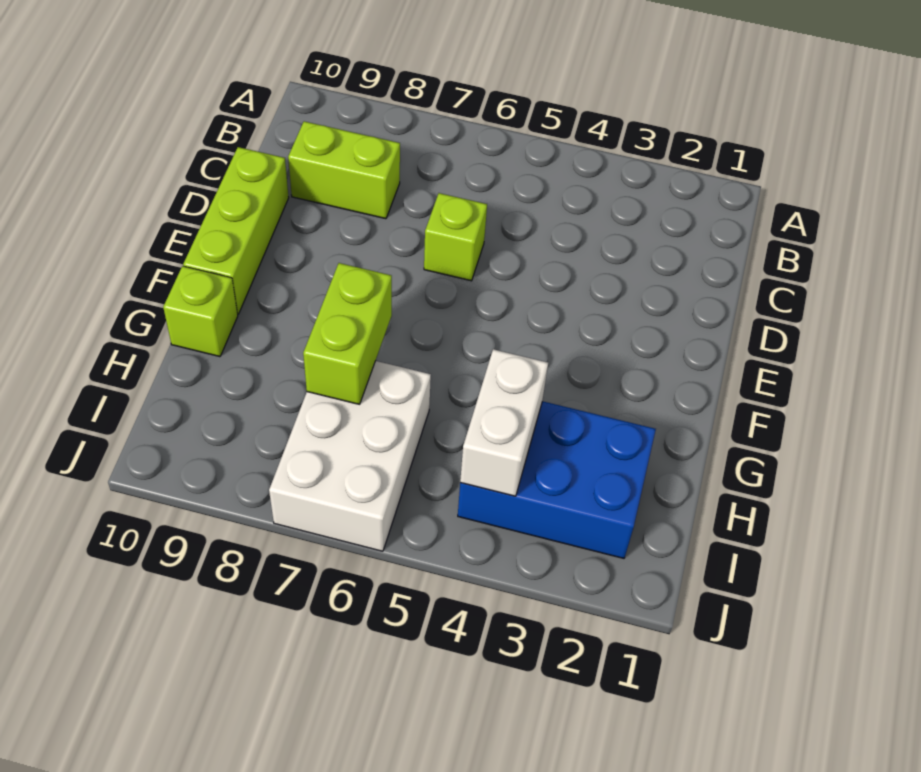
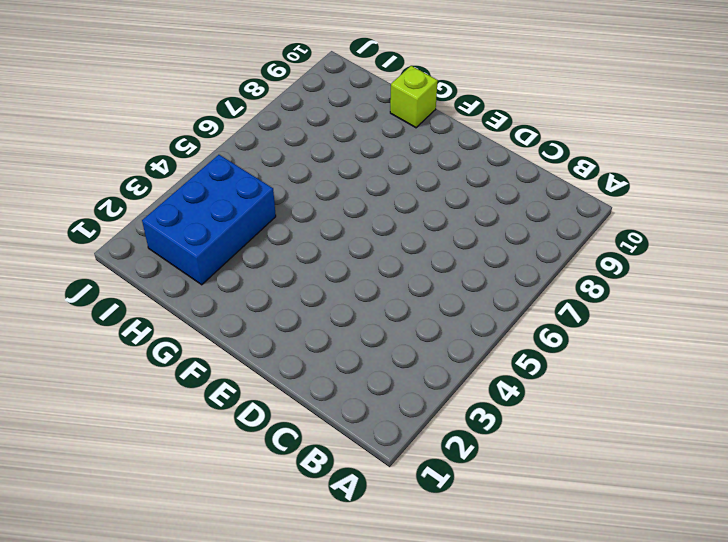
none -> lime 1x2 brick [288,121,400,219]
none -> lime 1x1 brick [424,193,487,281]

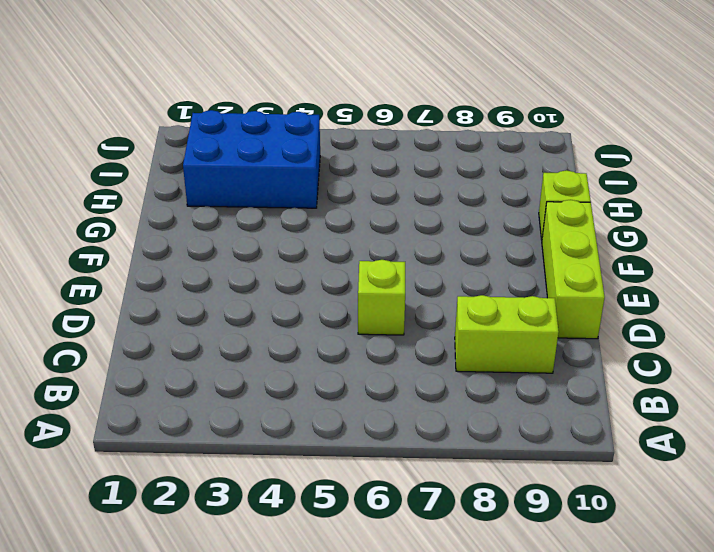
none -> white 2x3 brick [269,361,431,551]
none -> lime 1x2 brick [303,263,392,404]

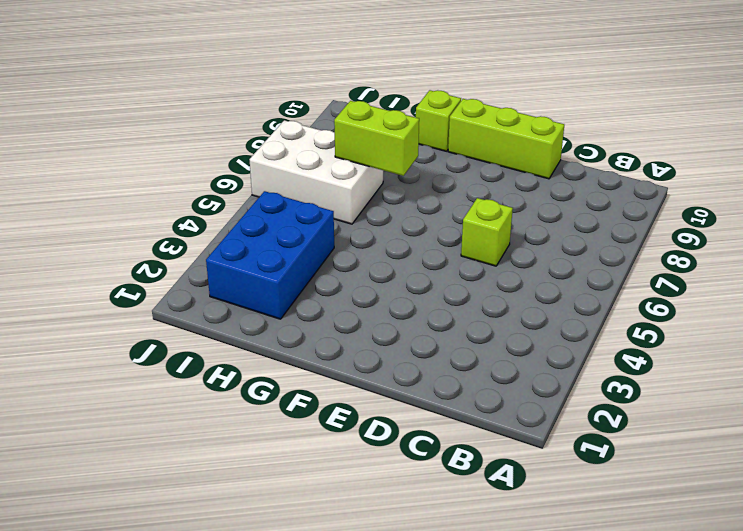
none -> lime 1x2 brick [288,121,400,219]
none -> white 1x2 brick [460,349,548,496]

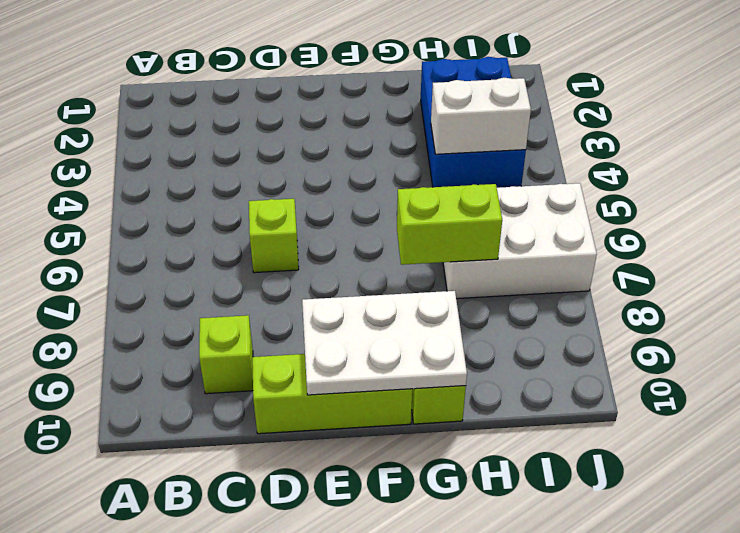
lime 1x1 brick [199,315,253,394] -> lime 1x2 brick [288,121,400,219]
white 2x3 plate [302,291,467,395] -> none

